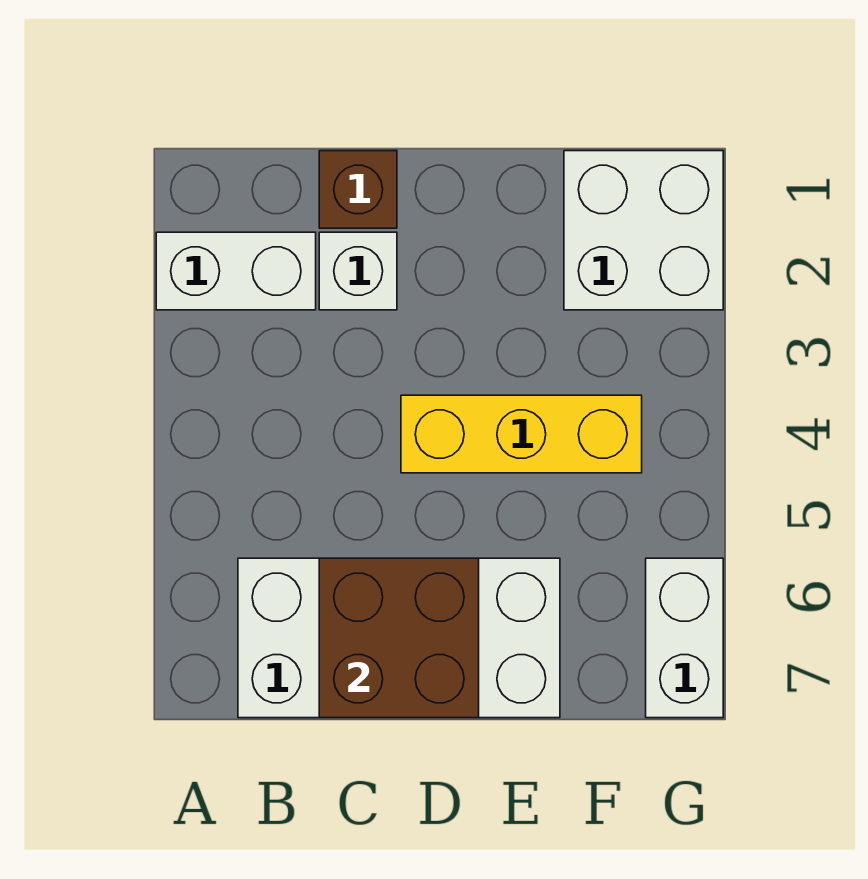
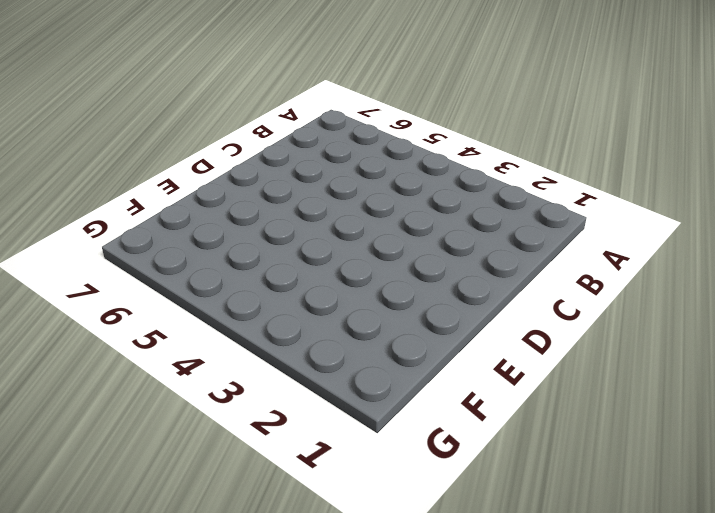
none -> white 1x2 brick [156,232,316,310]
none -> white 2x4 brick [238,558,560,718]

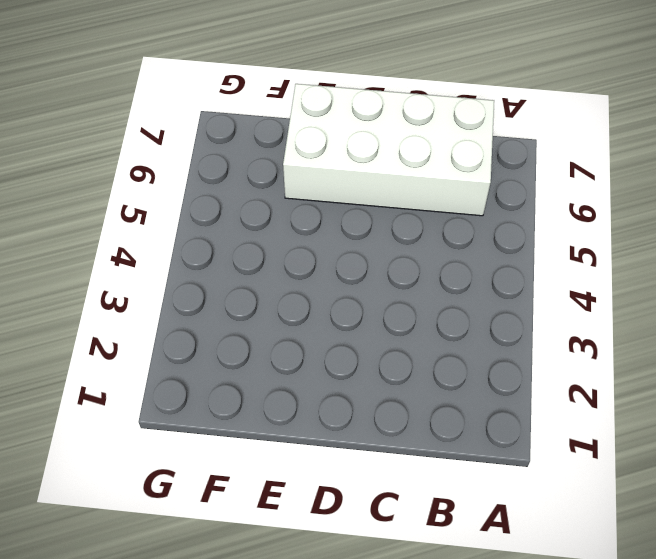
none -> white 1x2 brick [156,232,316,310]
none -> brown 1x1 brick [319,151,397,228]

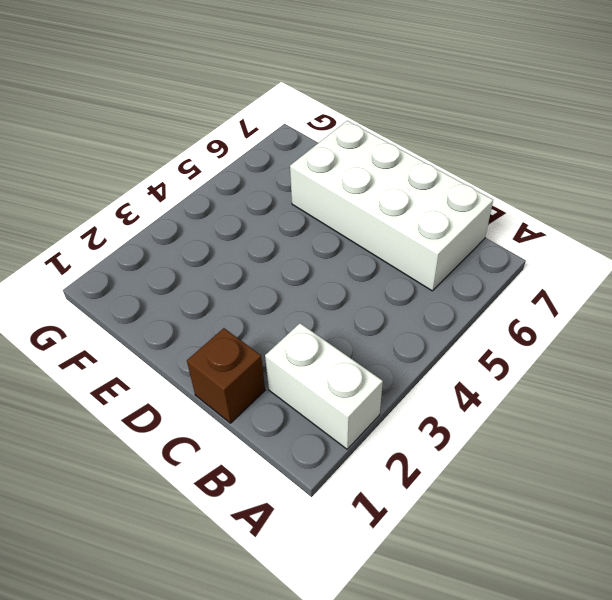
none -> white 1x1 brick [319,232,397,310]
none -> yellow 1x3 brick [401,395,642,473]

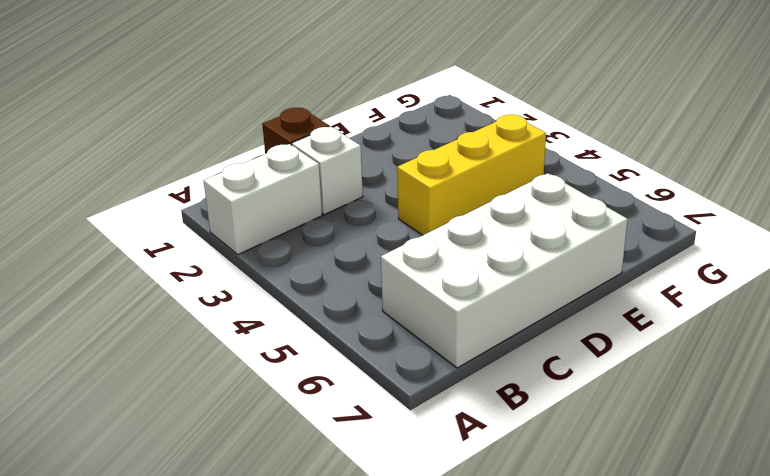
none -> white 2x2 brick [564,151,723,310]
none -> white 1x2 brick [646,558,723,718]

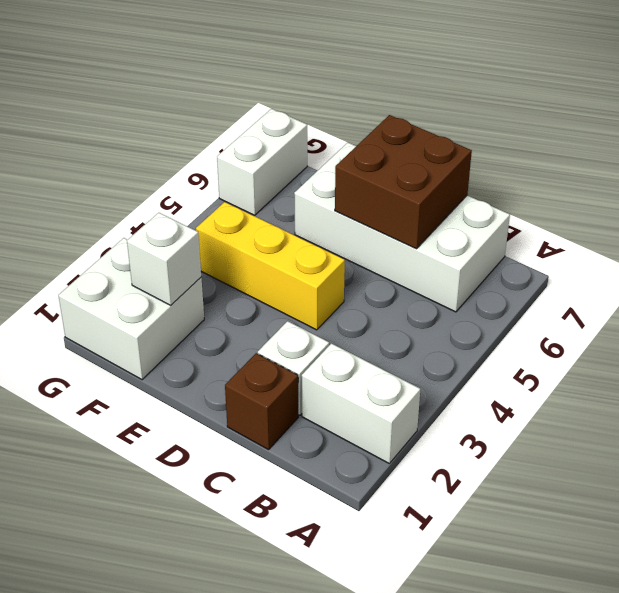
white 1x1 brick [127,213,201,305] -> none

